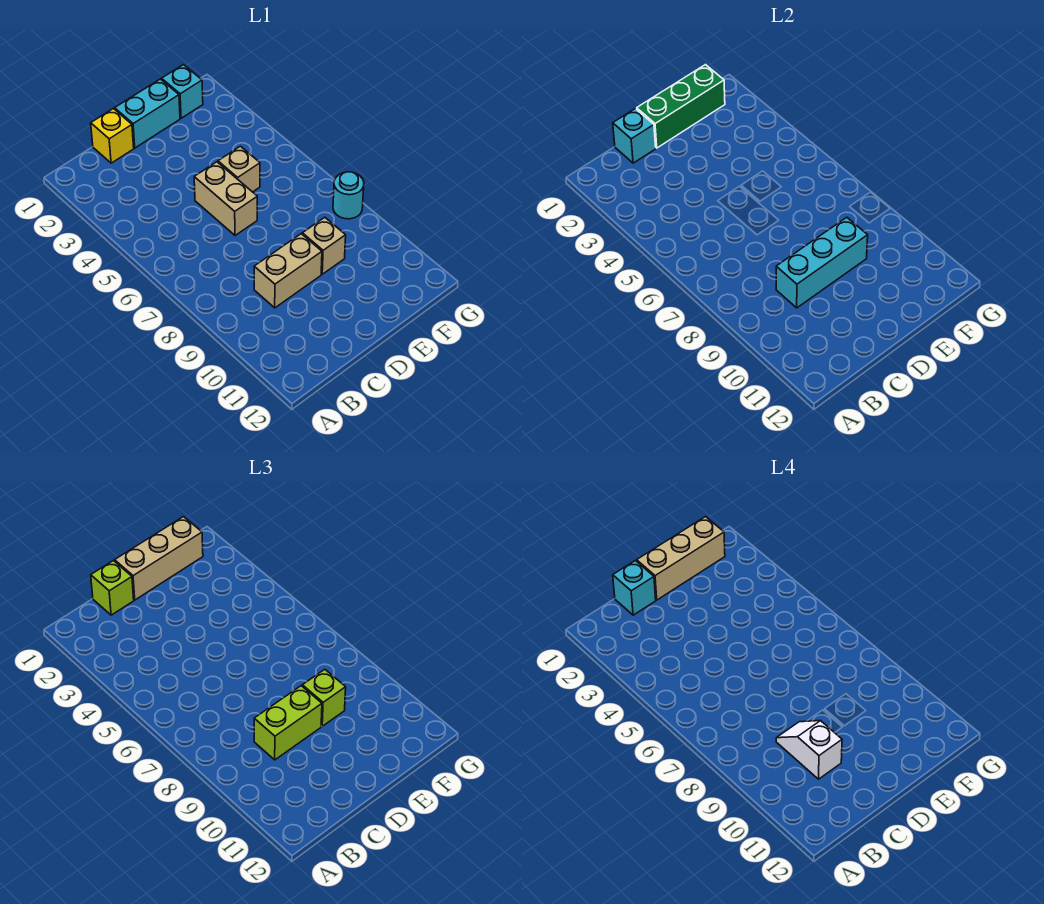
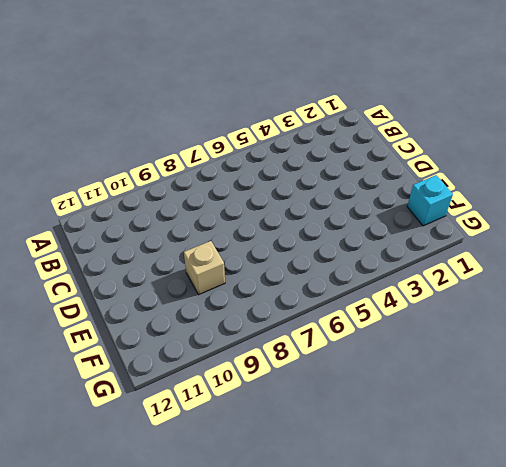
none -> yellow 1x1 brick [91,109,134,163]
none -> tan 1x2 brick [254,234,322,308]
none -> cyan 1x2 brick [115,79,180,148]

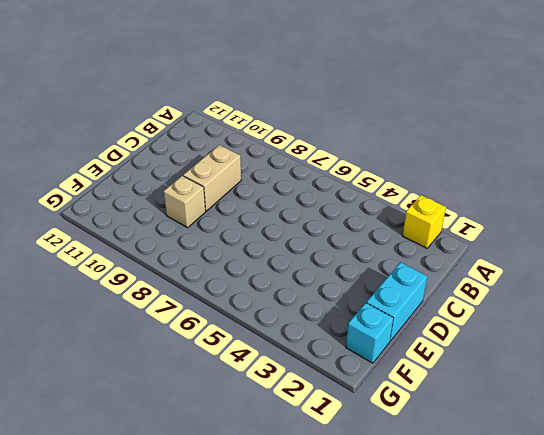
yellow 1x1 brick [402,195,446,248] -> yellow 1x1 brick moved to [91,109,134,163]
none -> tan 1x2 brick [194,162,257,235]
none -> tan 1x1 brick [218,146,260,192]
none -> cyan 1x1 round brick [333,172,364,219]

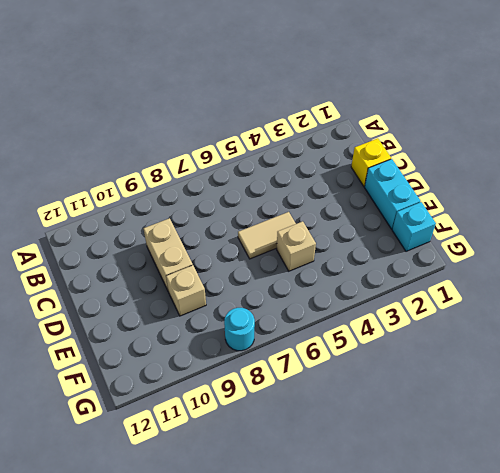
tan 1x2 tile [238,212,296,259] -> tan 1x2 brick [194,162,257,235]
none -> cyan 1x1 brick [613,109,656,163]
none -> cyan 1x3 brick [776,217,868,308]
none -> green 1x3 brick [637,65,725,148]

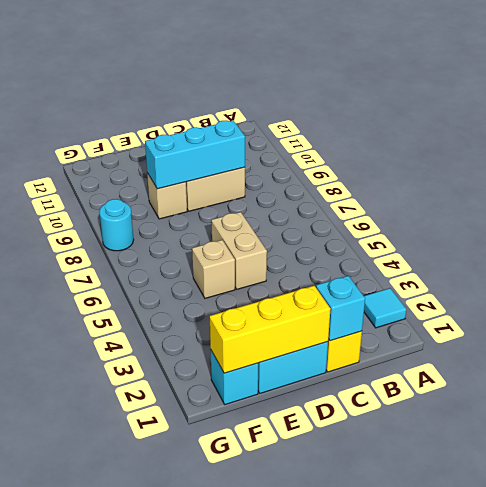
cyan 1x1 tile [364,288,406,328] -> none
yellow 1x3 brick [210,286,330,373] -> green 1x3 brick [637,65,725,148]
none -> lime 1x1 brick [91,561,134,615]
none -> lime 1x2 brick [254,686,322,760]
none -> tan 1x3 brick [115,517,203,600]

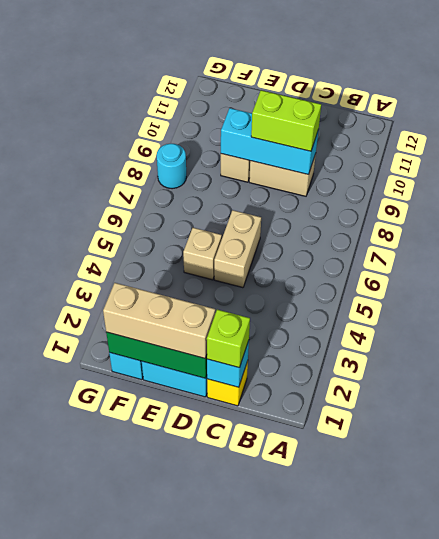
none -> lime 1x1 brick [302,669,346,726]
none -> cyan 1x1 brick [613,561,656,615]
none -> white 1x2 slope [776,721,842,779]

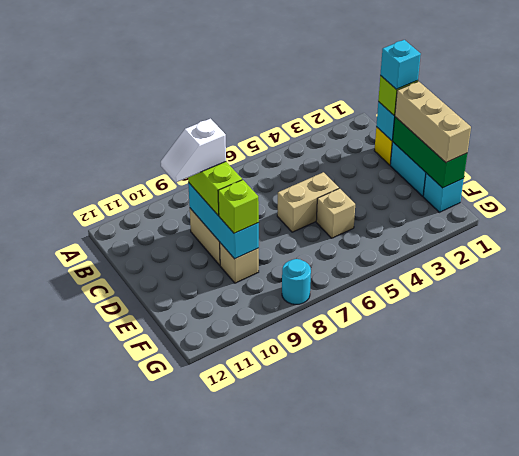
white 1x2 slope [161,119,226,183] -> white 1x2 slope turned to [776,721,842,779]
none -> tan 1x3 brick [637,517,725,600]

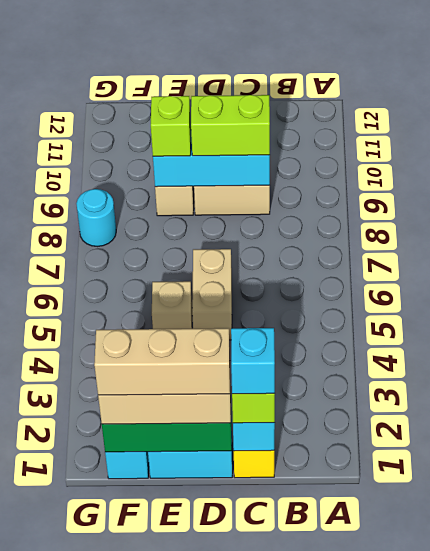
none -> white 1x2 slope [776,721,842,779]

